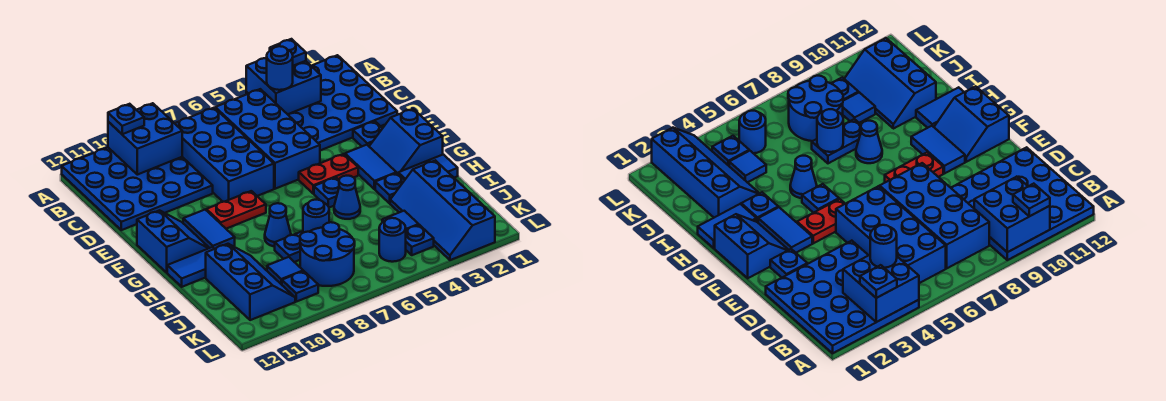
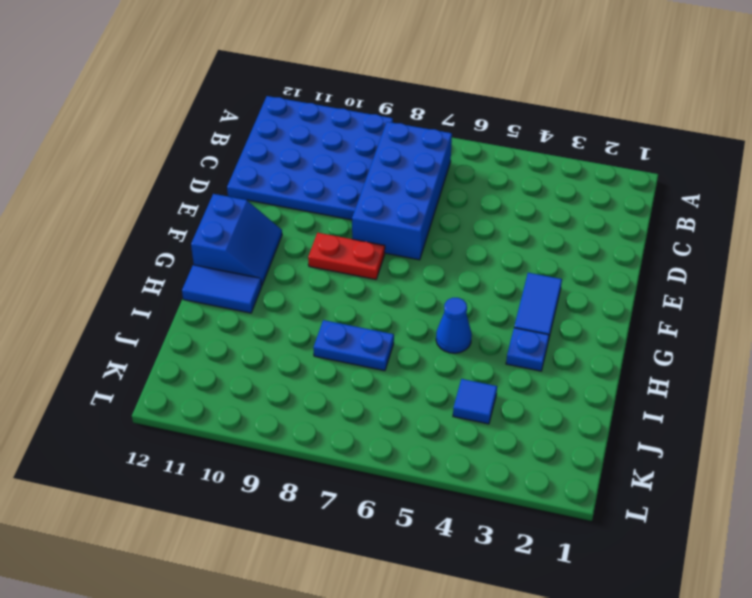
none -> blue 4x4 plate [246,55,397,151]
none -> blue 2x4 brick [215,89,320,189]
none -> blue 1x1 plate [353,121,383,146]
none -> blue 2x2 slope [369,109,443,173]

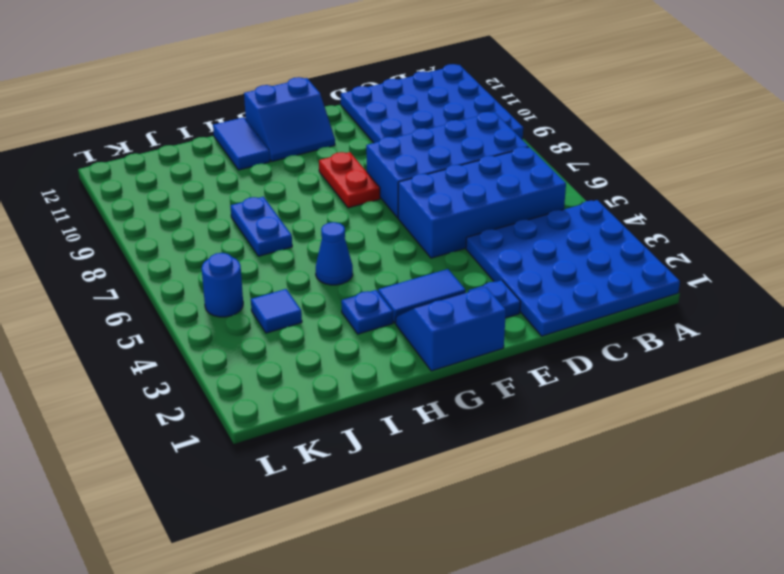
none -> red 1x2 plate [299,154,358,194]
none -> blue 1x2 tile [183,210,235,249]
none -> blue 1x1 plate [314,177,339,208]
none -> blue 1x2 tile [398,154,458,180]

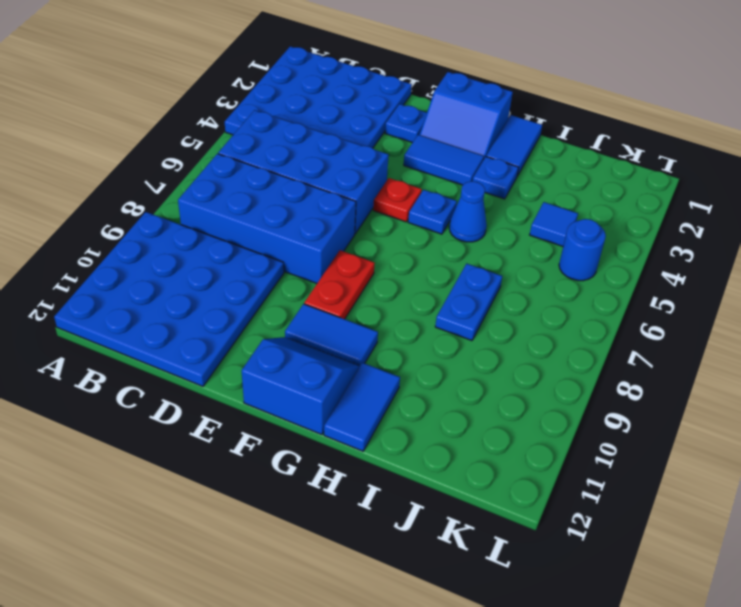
red 1x1 plate [373,178,422,222] -> red 1x2 plate [299,154,358,194]
none -> blue 1x1 cone [265,203,291,247]
none -> blue 2x4 slope [390,160,495,260]
none -> blue 2x3 slope [206,244,295,320]
none -> blue 2x2 round brick [300,222,355,286]

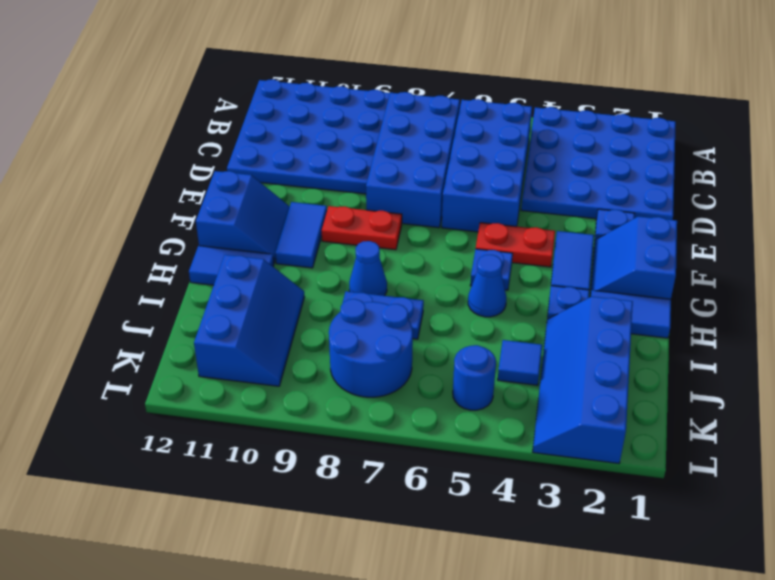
none -> blue 1x1 tile [267,257,303,285]
none -> blue 1x1 plate [406,225,434,255]
none -> blue 1x1 plate [282,271,318,302]
none -> blue 2x2 brick [246,58,321,114]

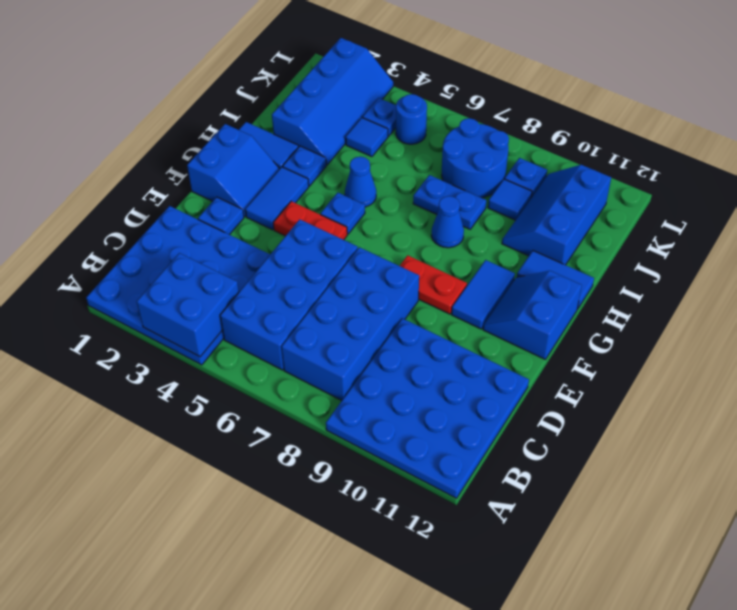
none -> blue 2x2 brick [108,103,182,175]
none -> blue 1x1 round brick [303,200,329,233]
none -> blue 1x1 plate [270,39,306,66]
none -> blue 1x1 plate [108,104,144,134]

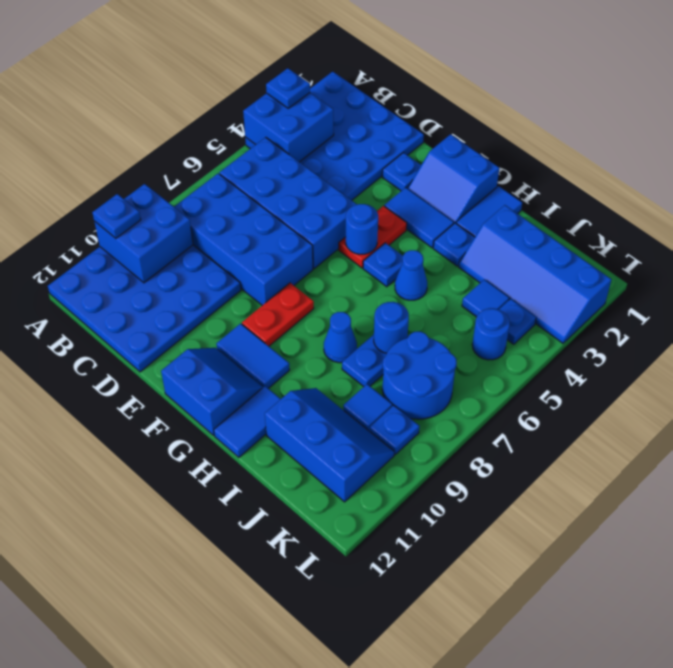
blue 1x1 round brick [346,204,378,254] -> blue 1x1 round brick moved to [267,46,293,90]

